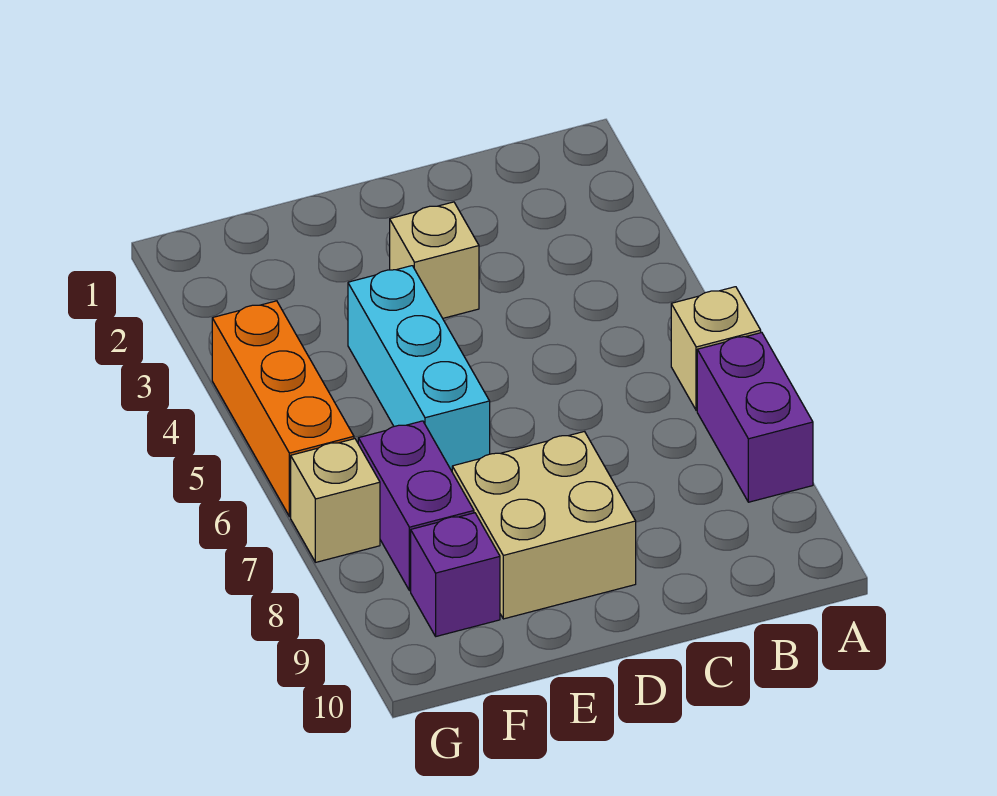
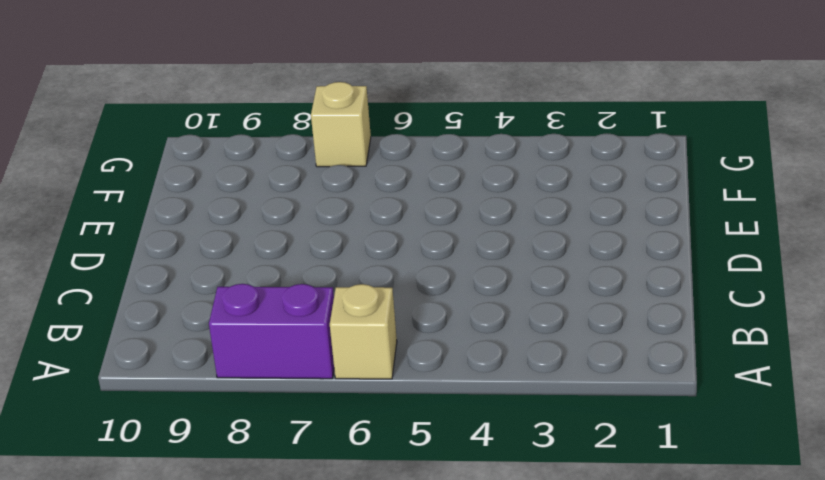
none -> tan 1x1 brick [390,202,479,318]
none -> tan 2x2 brick [452,432,636,619]

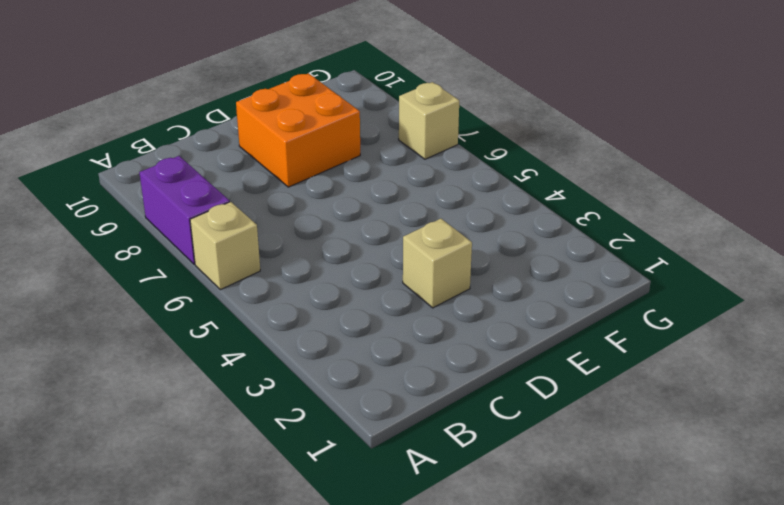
orange 2x2 brick [236,73,360,187] -> tan 2x2 brick [452,432,636,619]
none -> cyan 1x3 brick [348,266,490,471]
none -> purple 1x2 brick [358,421,474,591]

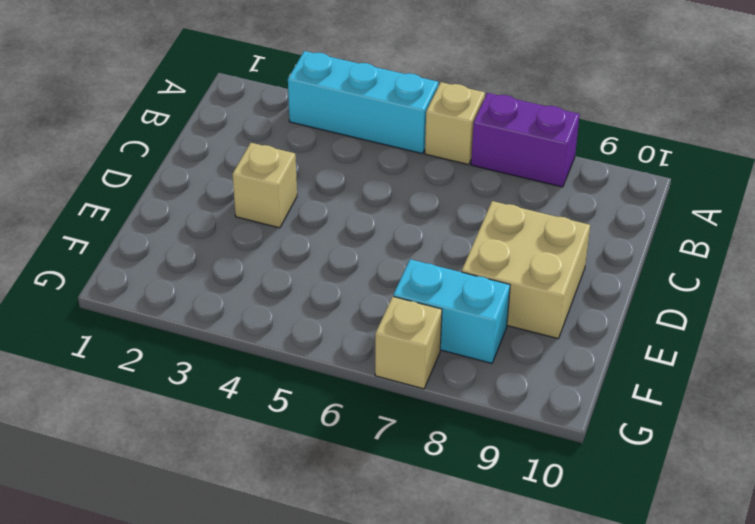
cyan 1x3 brick [288,51,438,154] -> cyan 1x3 brick moved to [348,266,490,471]
cyan 1x2 brick [393,259,510,363] -> purple 1x2 brick [358,421,474,591]
none -> purple 1x1 brick [411,513,500,636]
none -> orange 1x3 brick [212,301,354,517]

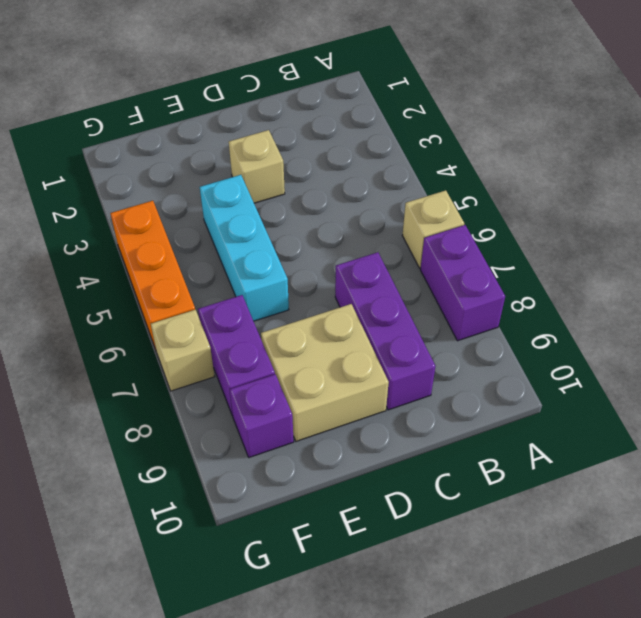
purple 1x3 brick [335,252,436,410] -> none

